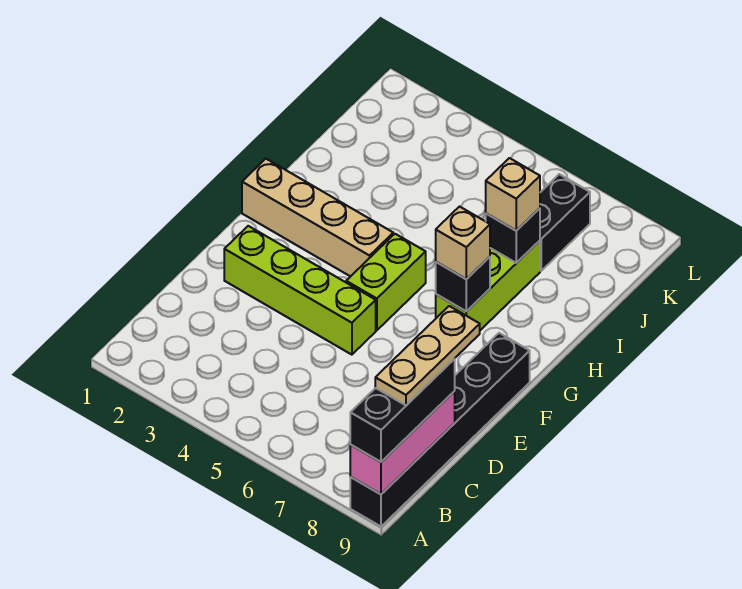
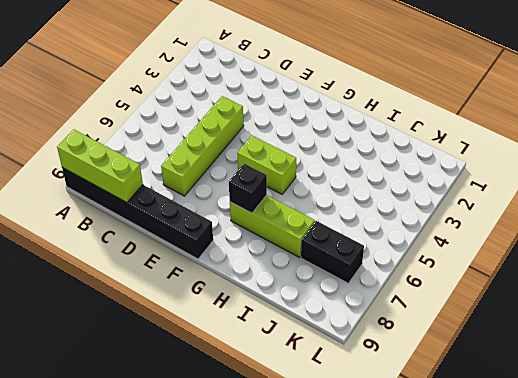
lime 1x3 brick [57,129,143,202] -> pink 1x3 brick [350,391,455,494]
lime 1x4 brick [161,96,244,196] -> lime 1x4 brick moved to [224,226,376,355]
none -> tan 1x4 brick [242,159,393,277]
none -> black 1x1 brick [486,208,540,263]
none -> black 1x3 brick [350,359,455,462]

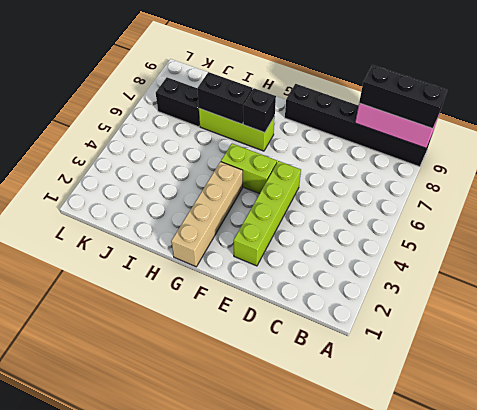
black 1x2 brick [197,72,253,124] -> black 1x1 brick [486,208,540,263]
none -> tan 1x1 brick [436,207,490,279]
none -> tan 1x1 brick [486,158,540,231]
none -> tan 1x3 plate [375,306,480,405]

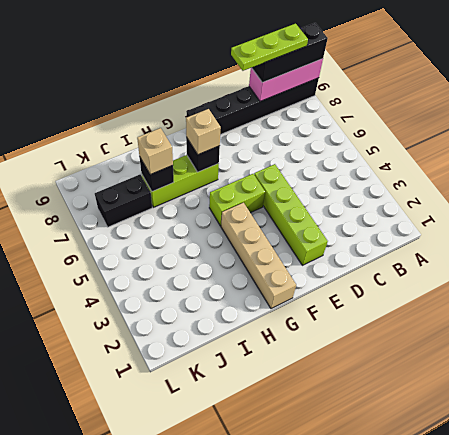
lime 1x3 plate [231,24,308,71] -> tan 1x3 plate [375,306,480,405]

